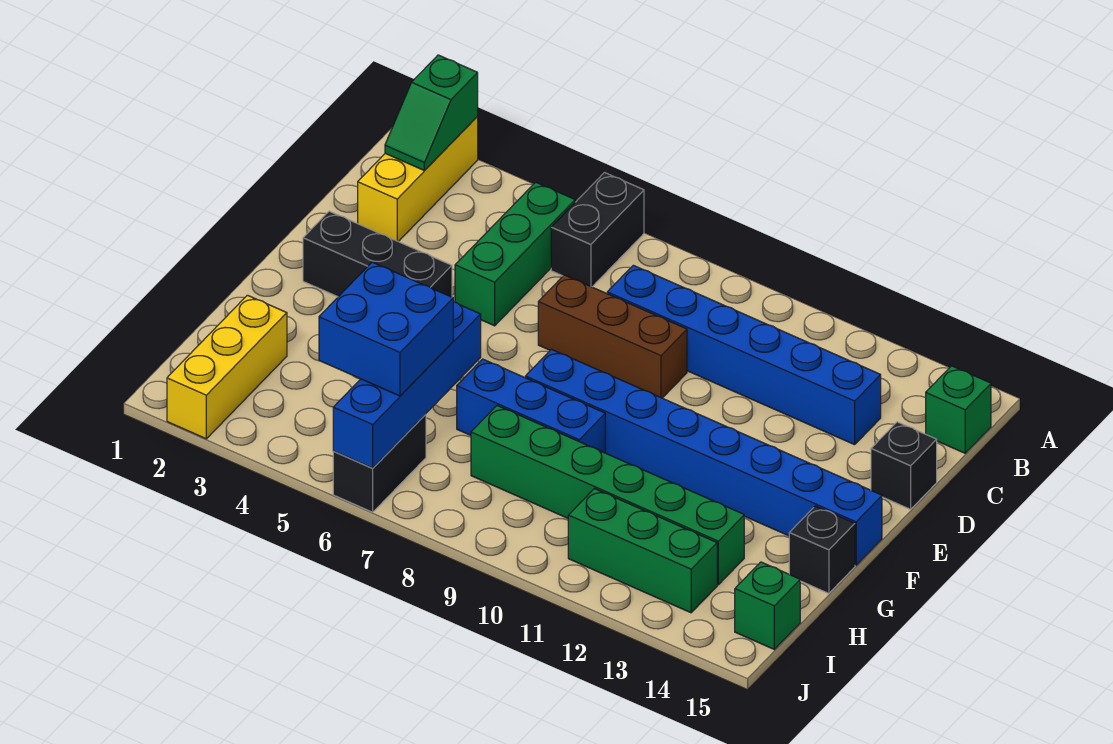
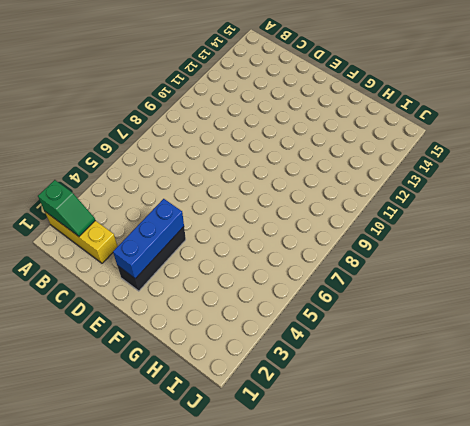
blue 1x3 brick [113,199,184,279] -> blue 1x3 brick moved to [457,359,605,453]
none -> black 1x2 brick [551,173,644,287]
none -> green 1x3 brick [455,182,575,326]
none -> green 1x1 brick [926,366,991,453]

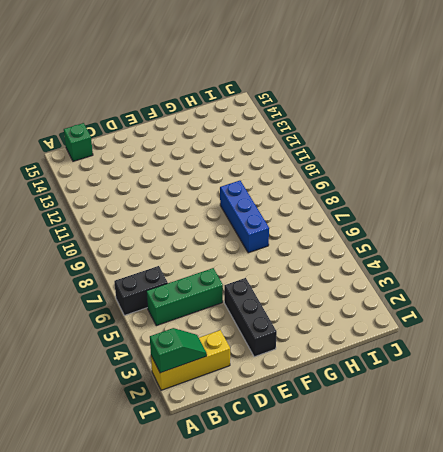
none -> blue 1x6 brick [607,265,881,445]
none -> brown 1x3 brick [538,275,687,398]
none -> black 1x1 brick [871,422,937,509]

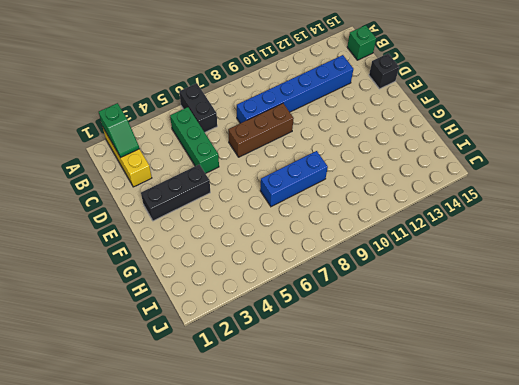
none -> blue 1x8 brick [525,349,882,565]
none -> black 1x1 brick [789,506,855,593]
none -> yellow 1x3 brick [167,295,287,439]

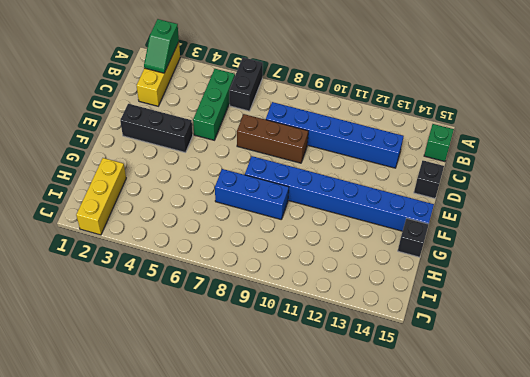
none -> green 1x6 brick [471,406,744,585]
none -> black 1x2 brick [333,414,426,512]
none -> green 1x3 brick [568,489,717,613]

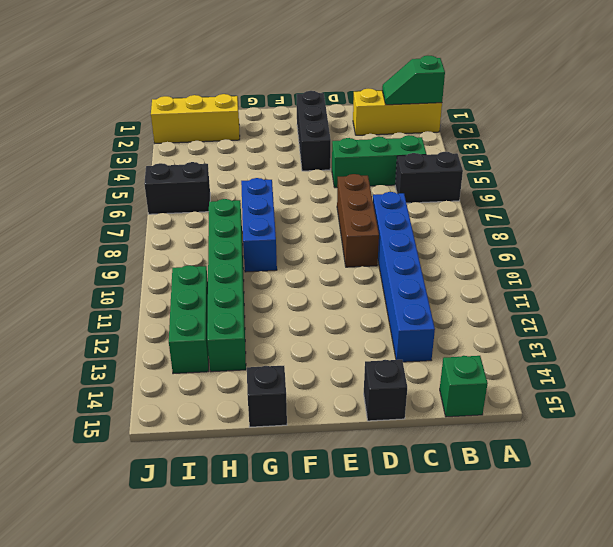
none -> blue 1x8 brick [525,349,882,565]
none -> green 1x1 brick [735,562,800,649]
none -> blue 1x4 brick [333,302,481,468]

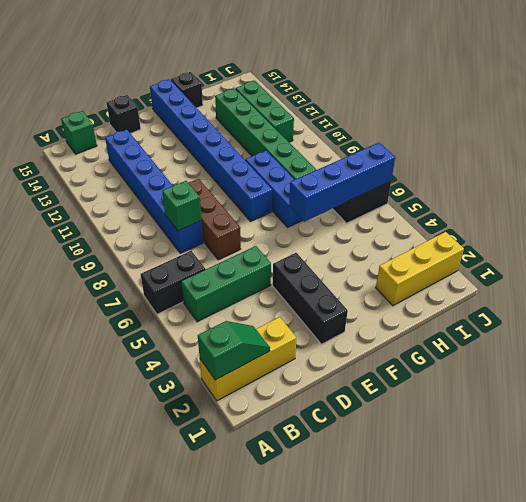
green 1x1 brick [162,181,201,231] -> green 1x1 brick moved to [735,562,800,649]
none -> blue 2x2 brick [319,262,453,396]

